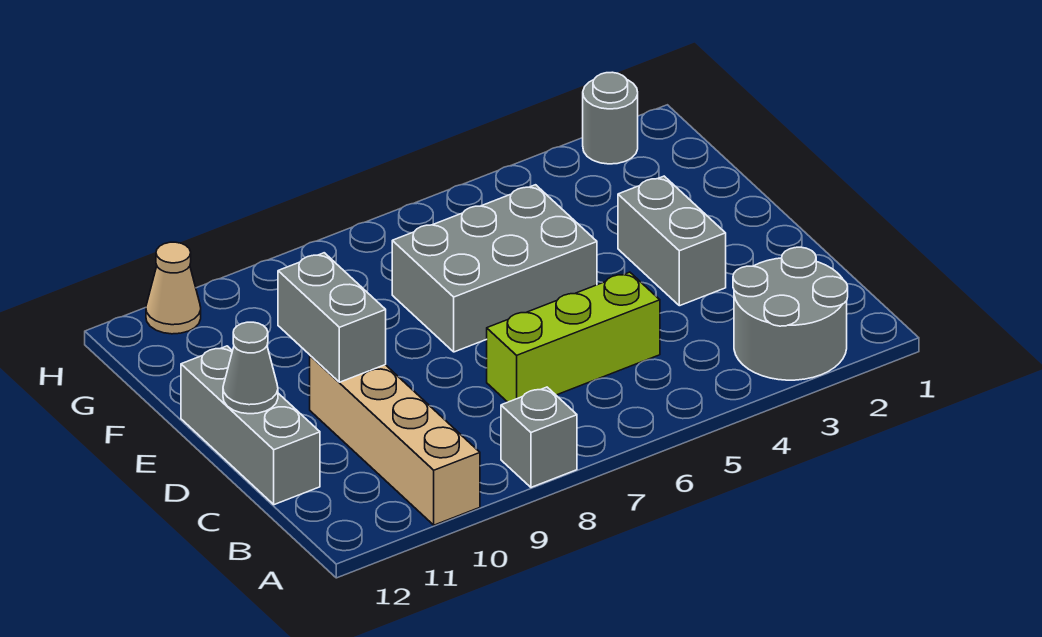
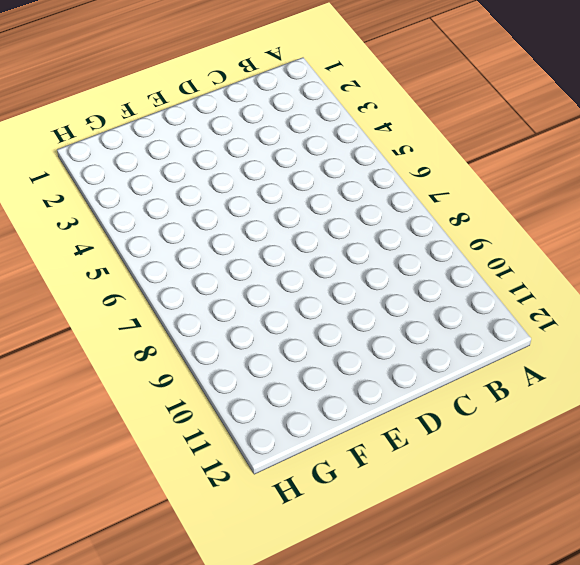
none -> grey 2x2 round brick [733,247,848,380]
none -> grey 1x1 brick [501,387,577,487]

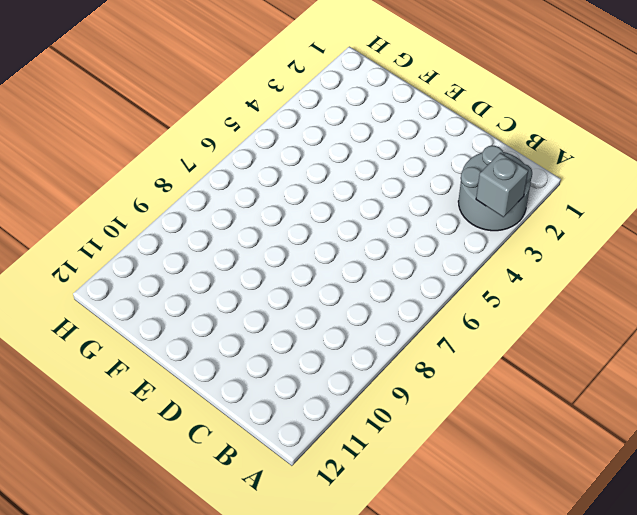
grey 1x1 brick [476,153,528,217] -> grey 1x1 brick moved to [501,387,577,487]
none -> tan 1x4 brick [310,356,480,525]
none -> lime 1x3 brick [486,272,660,402]

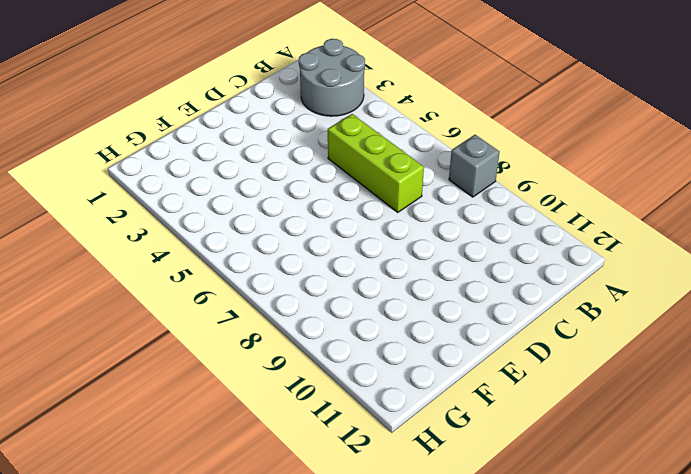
none -> tan 1x4 brick [310,356,480,525]
none -> grey 1x3 brick [181,346,320,505]

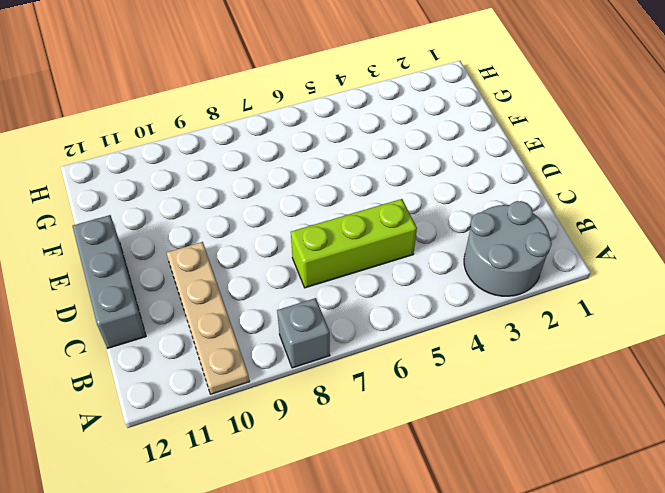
tan 1x4 plate [167,242,250,394] -> tan 1x4 brick [310,356,480,525]
none -> grey 1x2 brick [618,176,726,306]
none -> grey 2x3 brick [392,185,597,352]

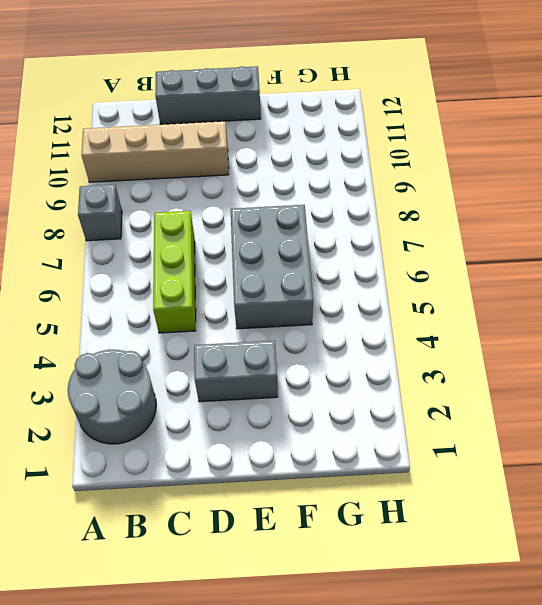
none -> grey 1x1 round brick [583,72,638,164]
none -> tan 1x1 cone [146,242,201,334]

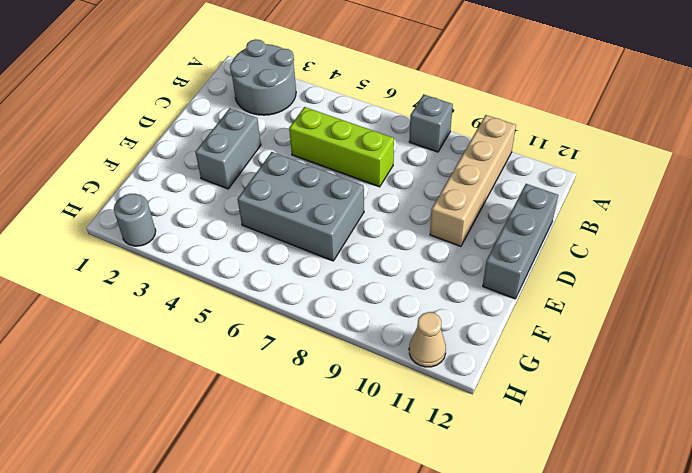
none -> grey 1x2 brick [278,253,386,382]
none -> grey 1x1 cone [223,322,278,414]

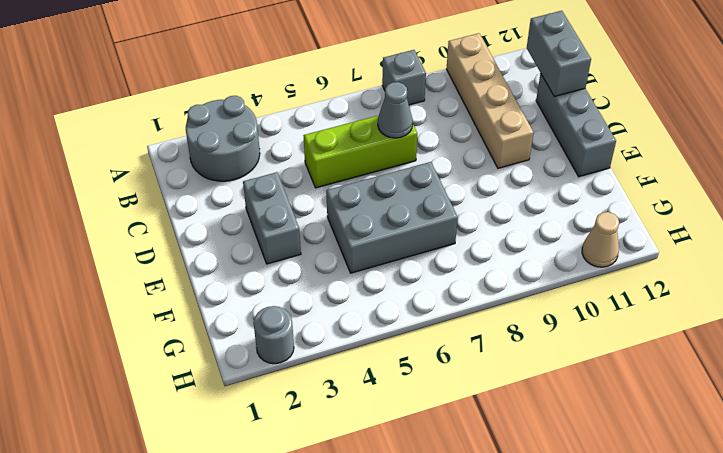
grey 1x2 brick [527,11,591,96] -> grey 1x2 brick moved to [278,253,386,382]
grey 1x1 cone [378,82,413,138] -> grey 1x1 cone moved to [223,322,278,414]

